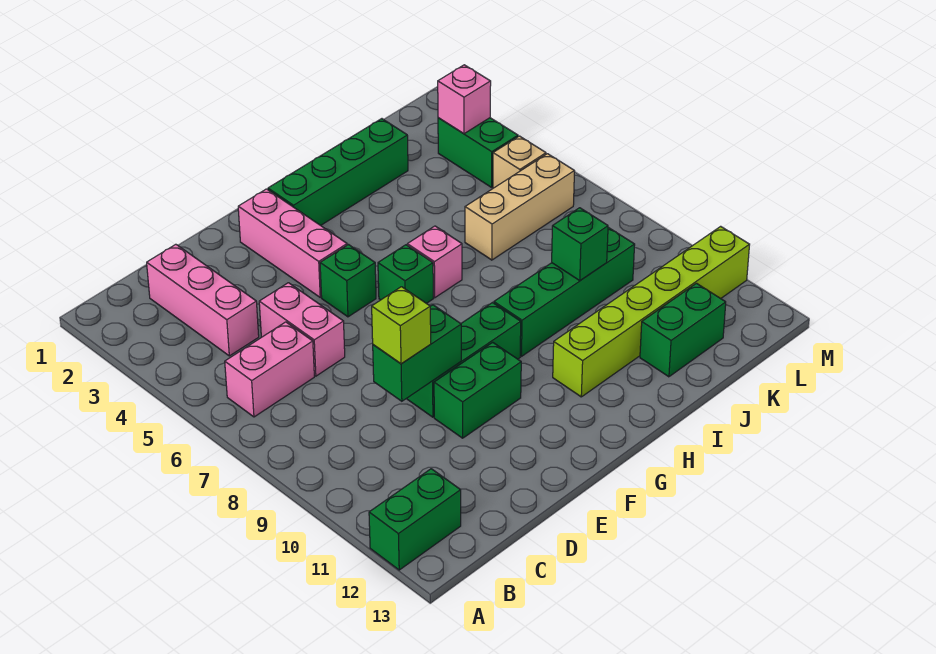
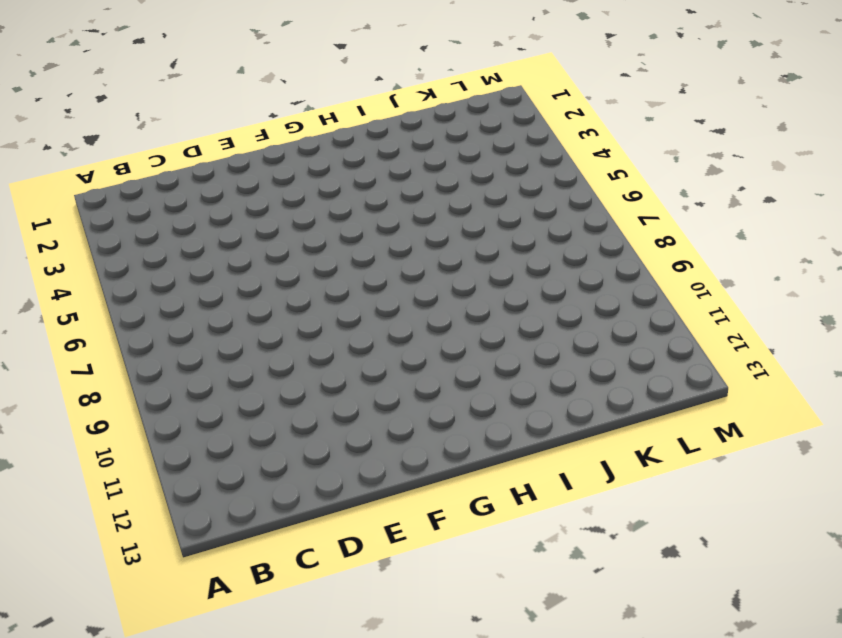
none -> green 1x2 brick [369,469,461,570]
none -> pink 1x2 brick [225,322,314,417]
none -> pink 1x3 brick [147,244,259,356]

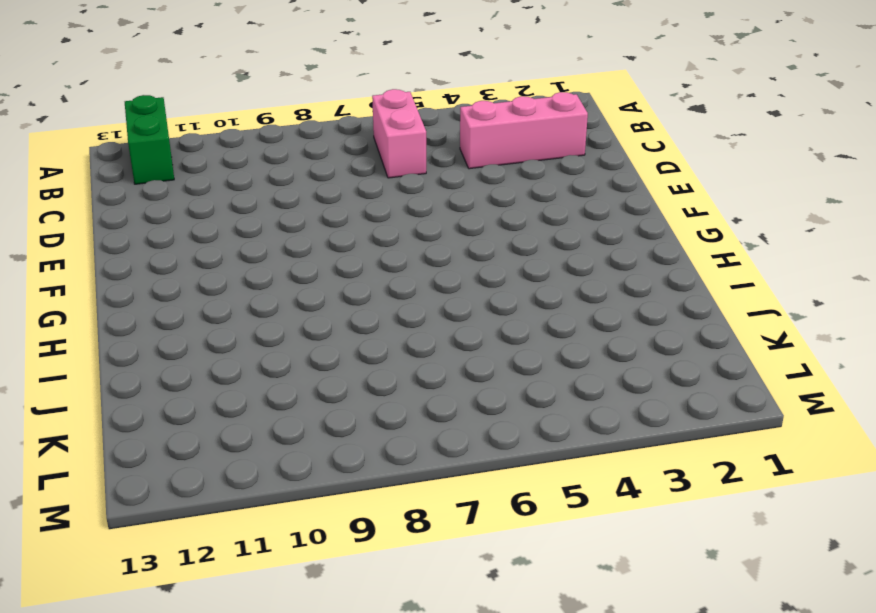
none -> pink 1x2 brick [259,283,345,376]
none -> green 1x3 brick [407,303,521,417]
none -> green 1x2 brick [434,342,521,438]

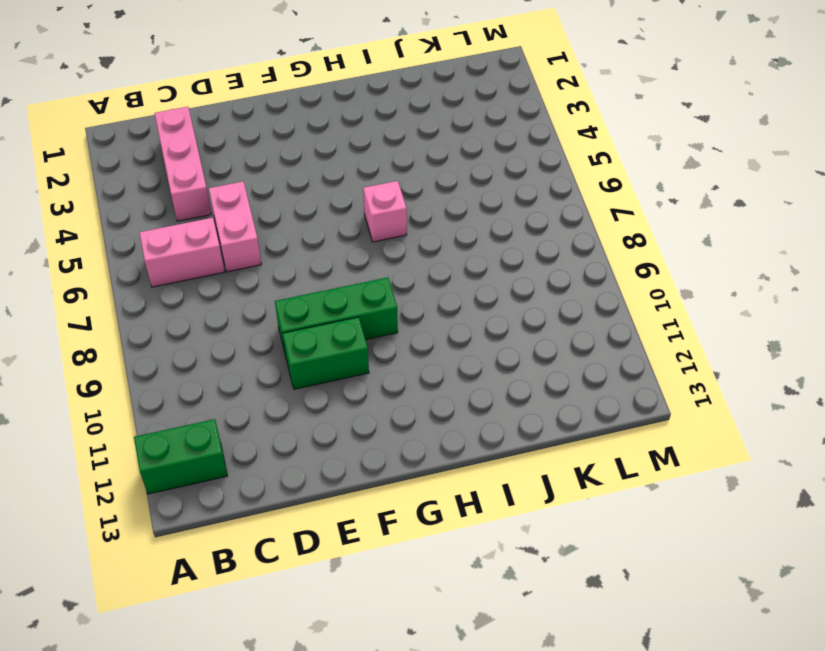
none -> pink 1x3 brick [238,189,347,297]
none -> green 1x1 brick [320,245,376,317]
none -> green 1x4 brick [268,119,408,225]

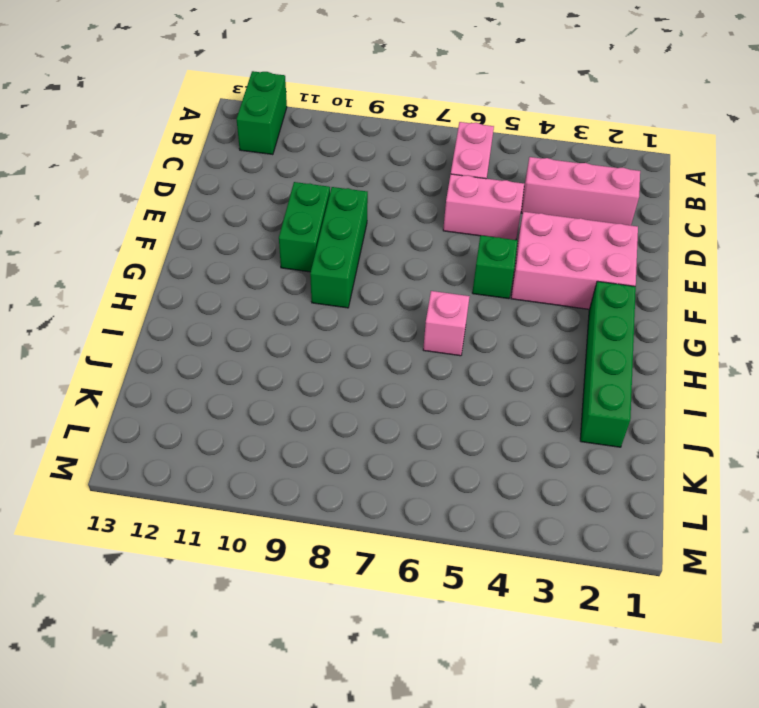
pink 2x3 brick [511,212,638,309] -> pink 1x3 brick [238,189,347,297]
none -> green 1x1 brick [378,245,433,303]
none -> green 1x4 brick [494,227,635,356]
none -> lime 1x6 brick [553,226,750,397]

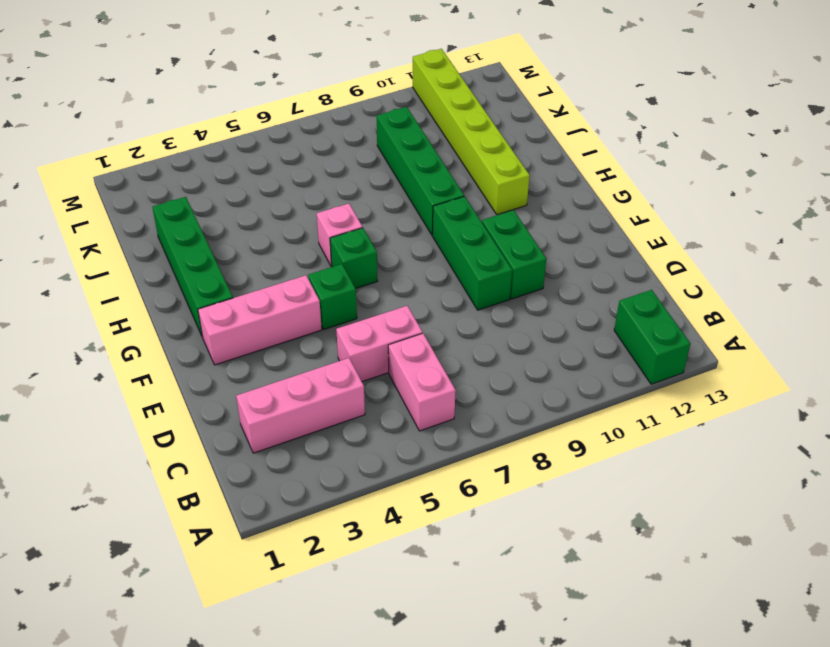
none -> tan 1x3 brick [465,154,574,260]
none -> green 1x2 brick [640,283,726,377]
none -> green 1x2 brick [438,118,518,187]

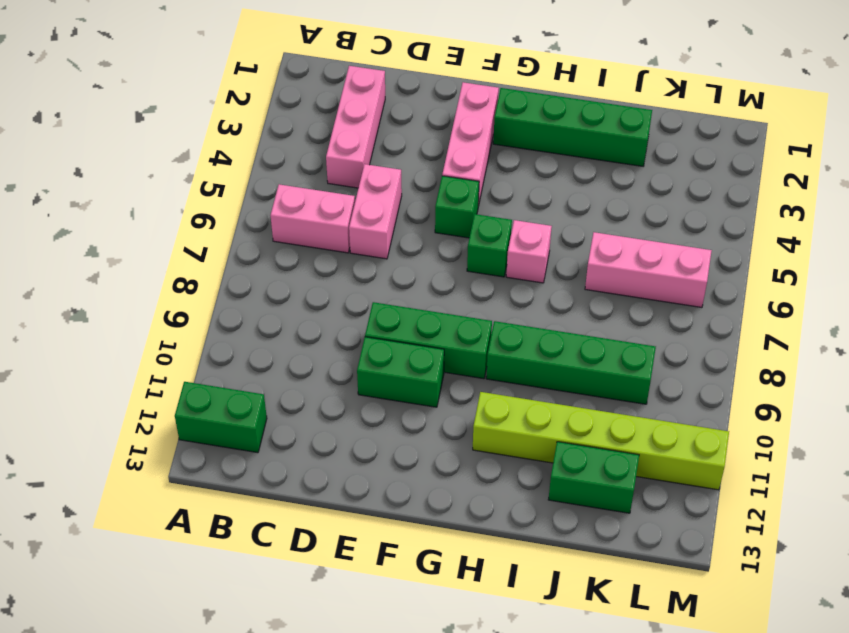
pink 1x3 brick [585,232,712,307] -> tan 1x3 brick [465,154,574,260]
none -> green 1x2 brick [438,118,518,187]
none -> tan 1x1 brick [493,136,546,188]
none -> green 1x2 brick [373,305,461,401]

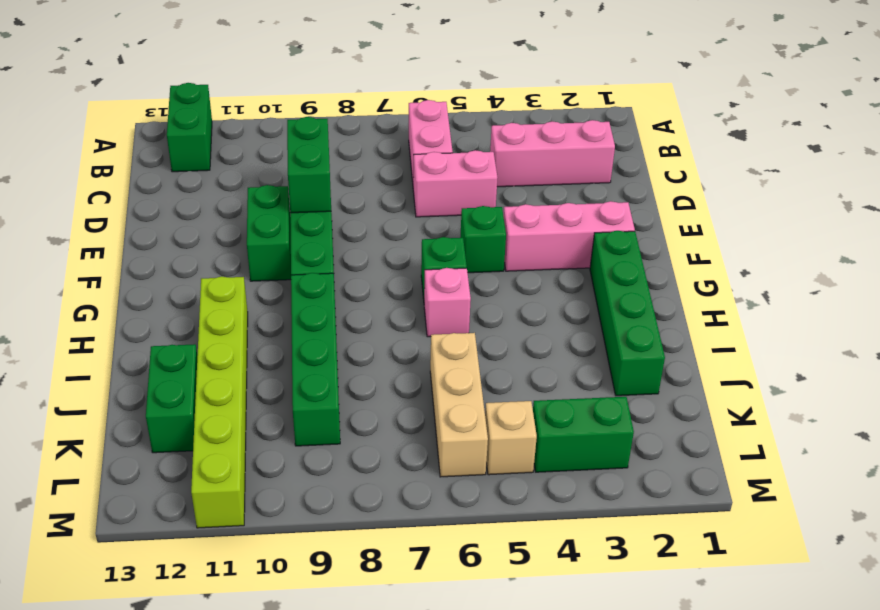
none -> green 1x1 brick [552,208,608,280]
none -> pink 1x1 brick [438,65,491,134]
none -> lime 1x1 brick [372,287,431,364]

